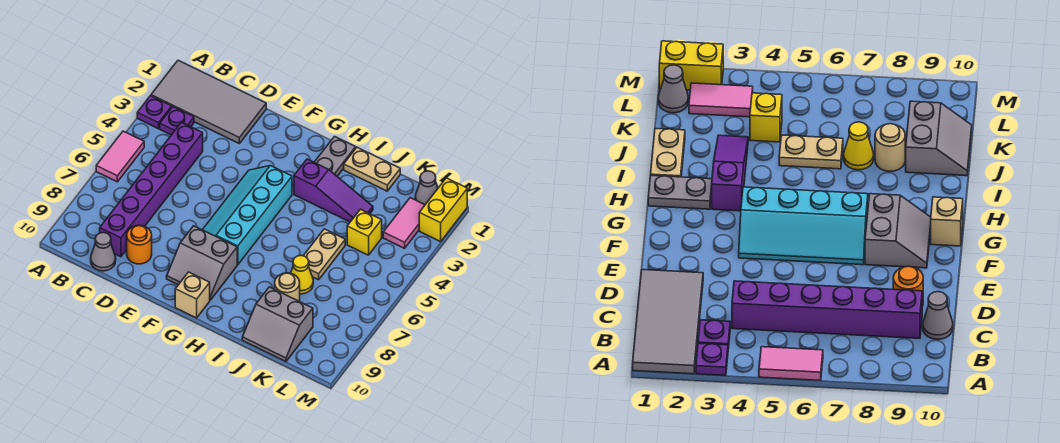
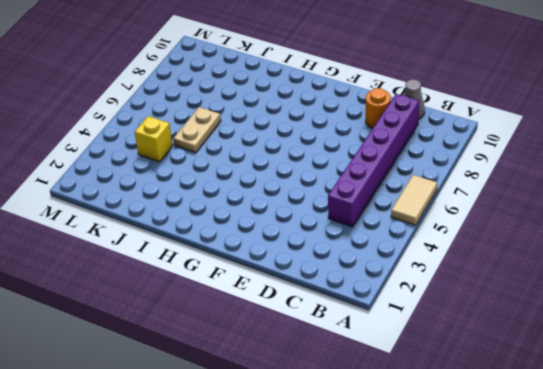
tan 1x2 tile [391,175,437,225] -> pink 1x2 tile [96,131,144,182]
none -> grey 2x4 tile [151,60,266,143]
none -> purple 1x1 plate [137,96,172,129]
none -> purple 1x1 plate [160,107,194,135]

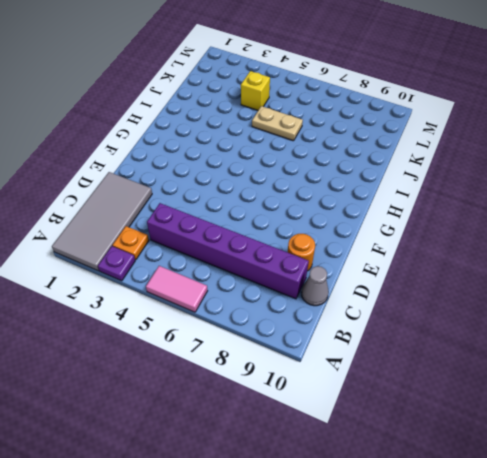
orange 1x1 plate [113,226,149,260] -> purple 1x1 plate [160,107,194,135]
none -> cyan 2x4 slope [203,166,292,265]
none -> grey 2x2 slope [167,226,237,300]
none -> tan 1x1 brick [175,272,210,318]

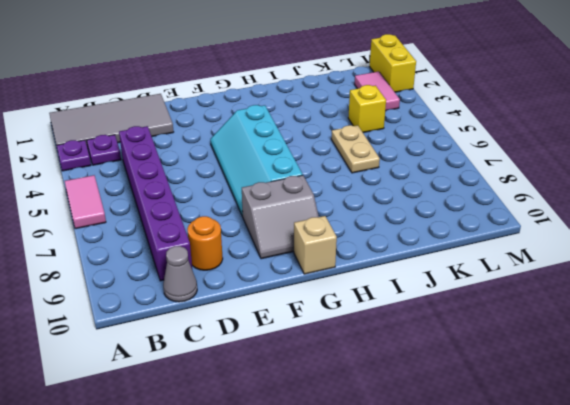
none -> grey 1x2 plate [314,136,356,176]
none -> purple 1x3 slope [294,159,373,222]
none -> tan 1x2 plate [344,147,400,191]

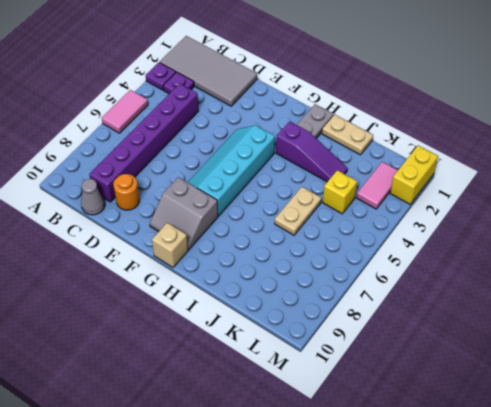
none -> yellow 1x1 cone [291,256,313,294]
none -> tan 1x1 round brick [275,273,300,301]
none -> grey 2x2 slope [242,287,313,361]

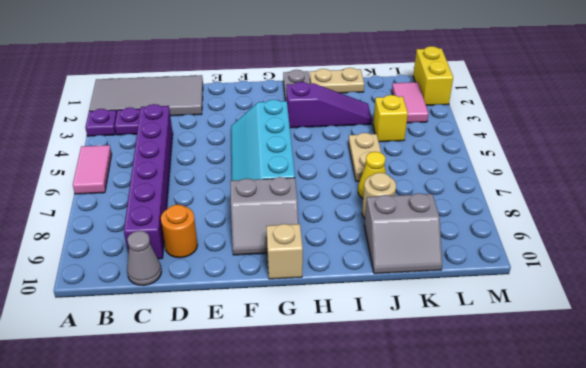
none -> grey 1x1 cone [415,171,438,205]

